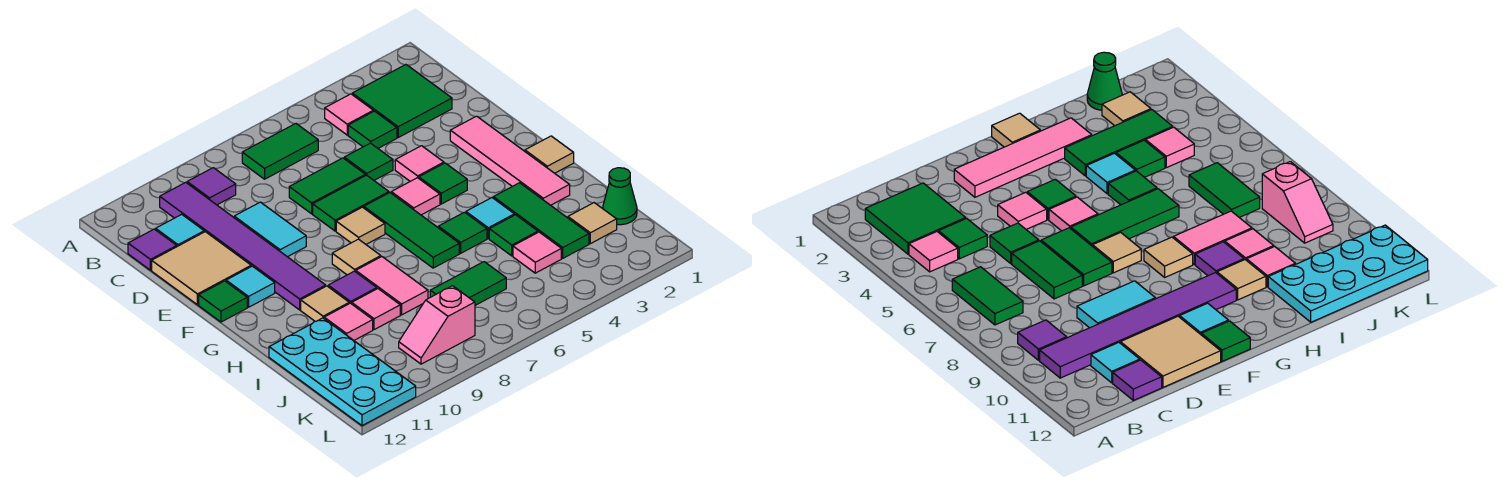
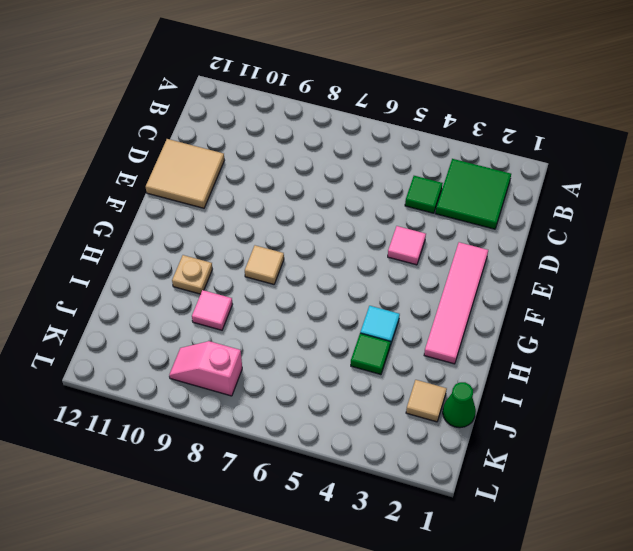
tan 1x1 plate [172,255,212,294] -> tan 1x1 tile [301,286,349,321]
none -> pink 1x1 tile [325,94,373,135]
none -> green 1x2 tile [242,124,318,179]
none -> purple 1x1 tile [187,168,236,205]
none -> purple 1x6 tile [160,182,326,310]

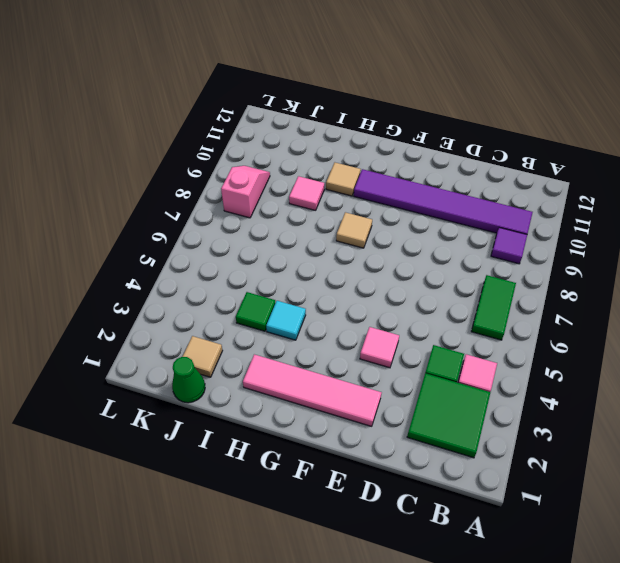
none -> cyan 1x1 tile [156,214,204,246]
none -> purple 1x1 tile [128,229,177,270]
none -> green 1x1 tile [344,143,393,180]
none -> green 1x2 tile [289,158,365,214]

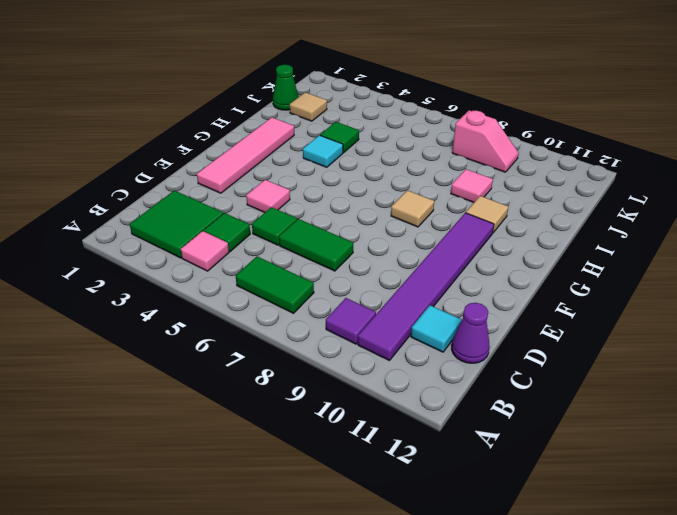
purple 1x1 cone [452,303,490,363] -> purple 1x1 tile [128,229,177,270]
none -> cyan 1x2 tile [234,202,306,257]
none -> tan 2x2 tile [152,232,251,305]
none -> green 1x2 tile [313,175,389,231]
none -> green 1x1 tile [419,163,467,204]

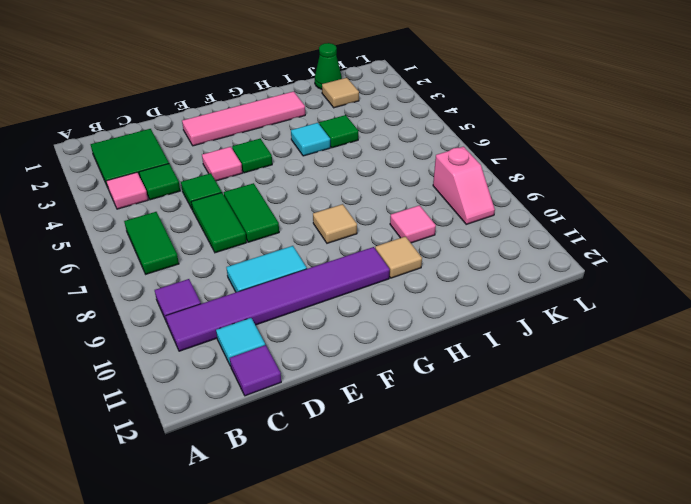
none -> tan 2x2 tile [152,232,251,305]
none -> pink 1x1 tile [391,178,440,215]
none -> green 1x3 tile [364,193,459,268]
none -> tan 1x1 tile [336,207,385,244]

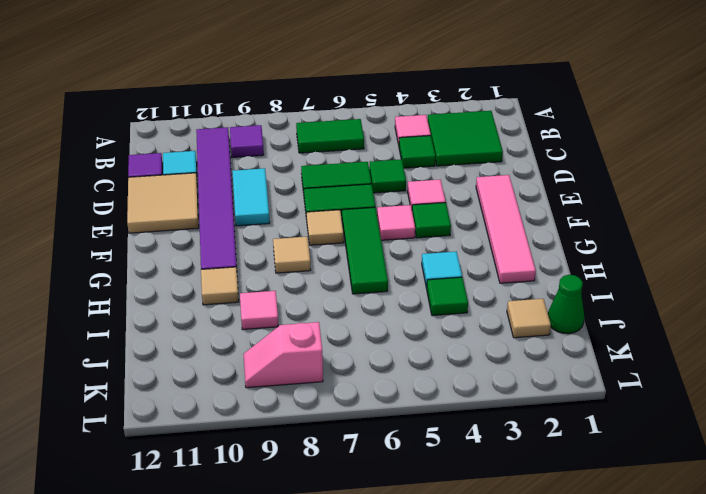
none -> cyan 1x1 tile [226,266,275,307]
none -> green 1x1 tile [199,281,247,322]
none -> tan 1x1 tile [525,136,574,173]
none -> green 1x3 tile [493,183,589,258]

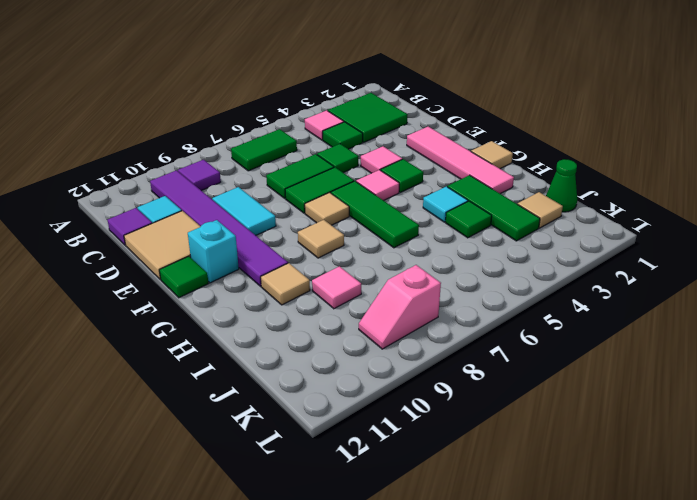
cyan 1x1 brick [188,220,239,283] -> cyan 1x1 tile [226,266,275,307]
none -> green 1x1 tile [438,212,487,253]
none -> pink 1x2 tile [356,257,428,315]
none -> purple 1x1 tile [328,271,377,304]
none -> pink 1x1 tile [324,303,373,340]

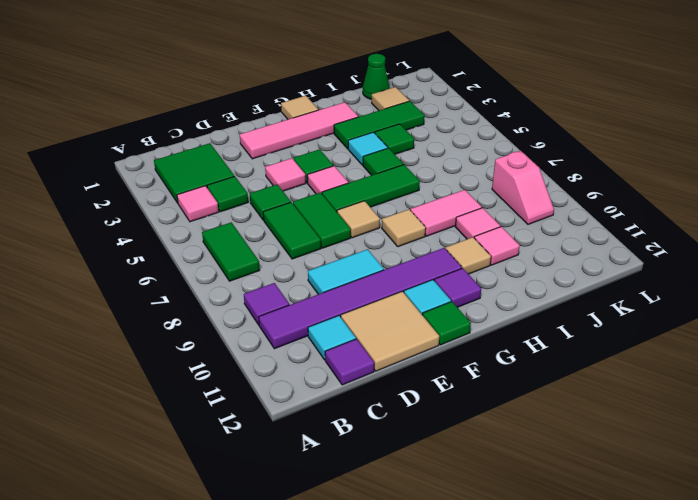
purple 1x1 tile [434,268,481,307] -> purple 1x1 tile moved to [328,271,377,304]
none -> cyan 2x4 plate [269,318,416,426]
none -> pink 1x1 tile [513,232,561,273]
none -> green 1x2 tile [430,262,506,305]

